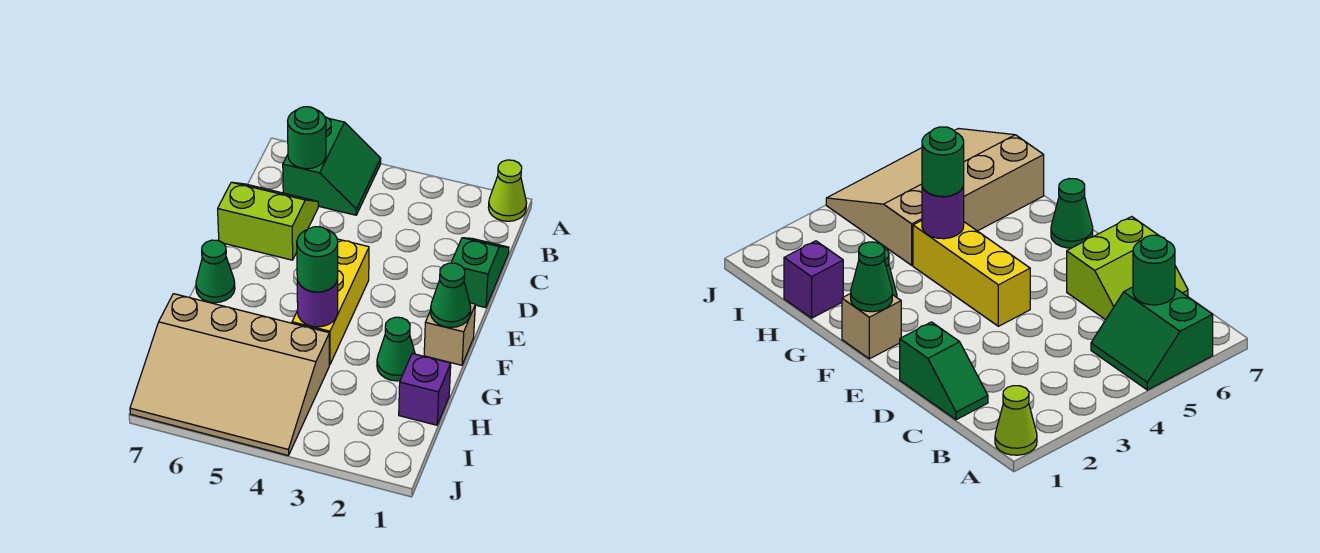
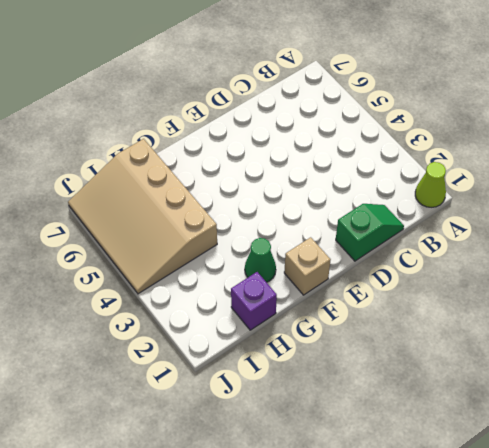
none -> green 2x2 slope [283,117,381,215]
none -> lime 2x2 slope [218,182,318,260]
none -> yellow 1x3 brick [292,239,369,365]

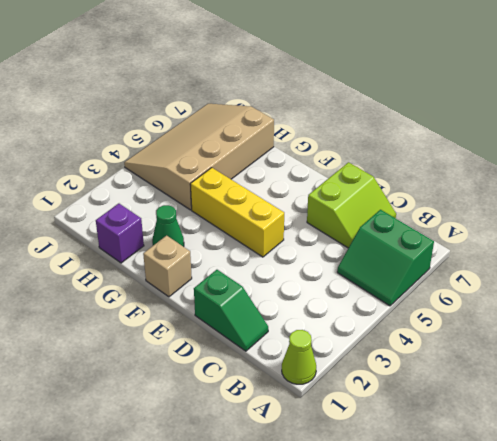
none -> green 1x1 cone [196,240,235,303]
none -> green 1x1 round brick [288,107,326,169]
none -> green 1x1 cone [431,263,471,328]

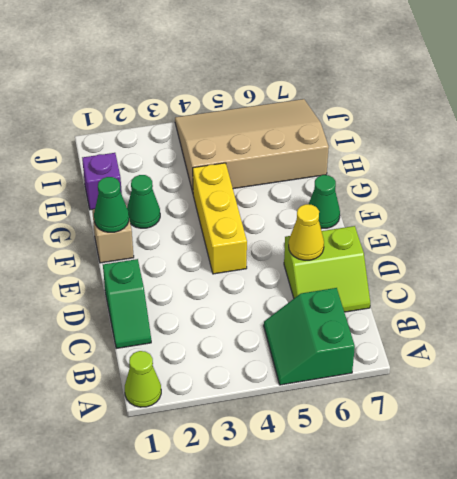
yellow 1x1 cone [289,204,324,260] -> none
none -> green 1x1 round brick [288,107,326,169]
none -> purple 1x1 round brick [297,279,338,327]
none -> green 1x1 round brick [297,227,338,292]

